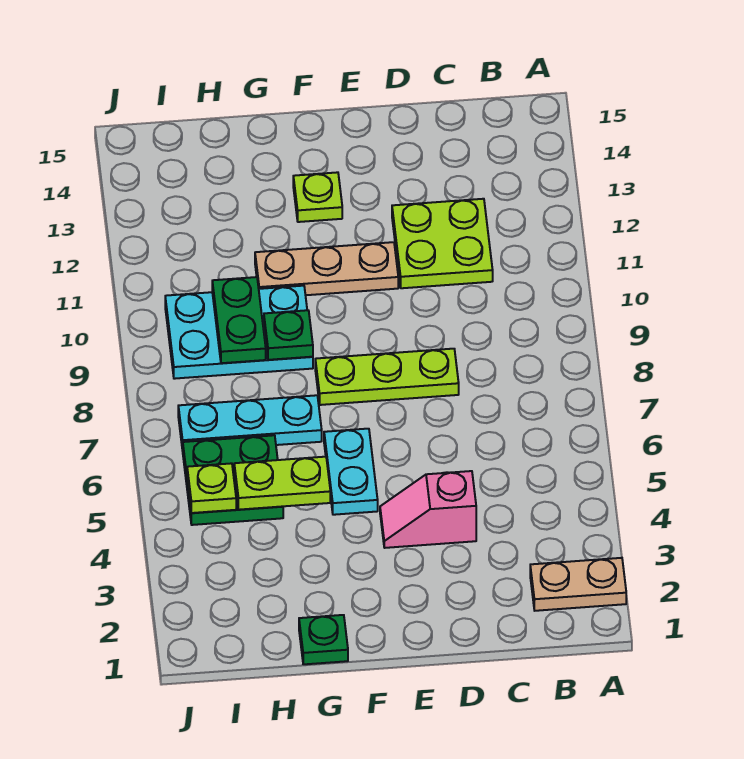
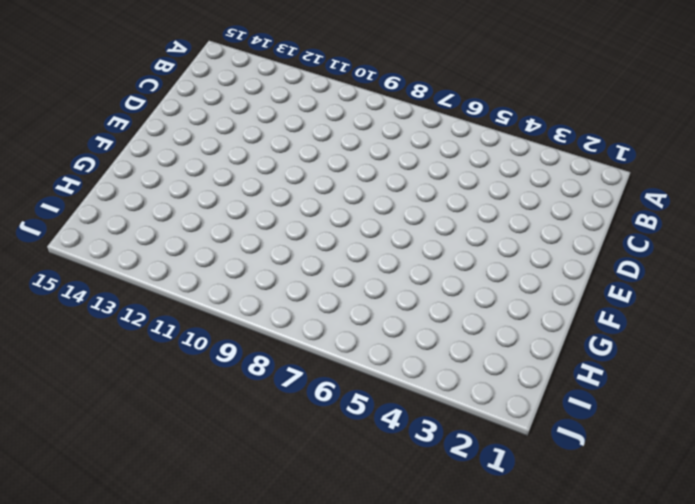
none -> tan 1x2 plate [530,558,626,611]
none -> lime 2x2 plate [392,199,493,288]
none -> pink 1x2 slope [380,471,476,548]

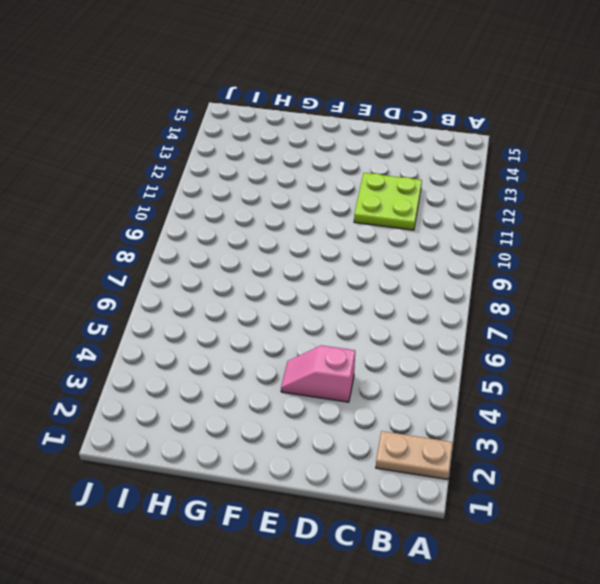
none -> lime 1x3 plate [315,349,459,405]
none -> tan 1x3 plate [255,242,398,295]
none -> cyan 1x2 plate [324,429,378,515]

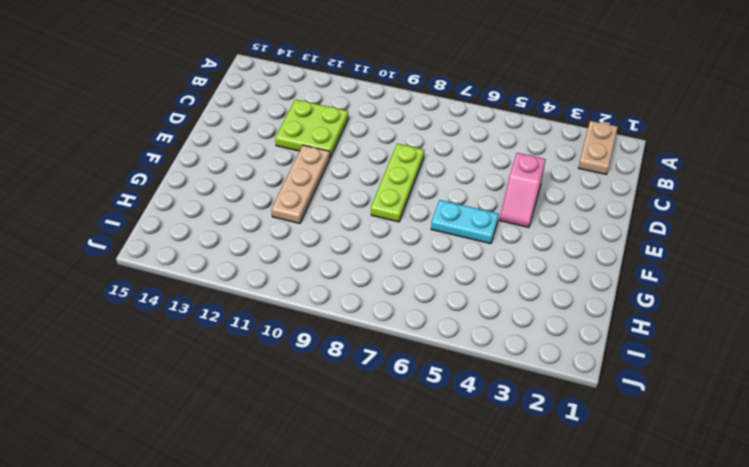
none -> lime 1x1 plate [293,172,342,222]
none -> green 1x1 plate [299,615,348,664]
none -> cyan 1x3 plate [178,395,322,451]

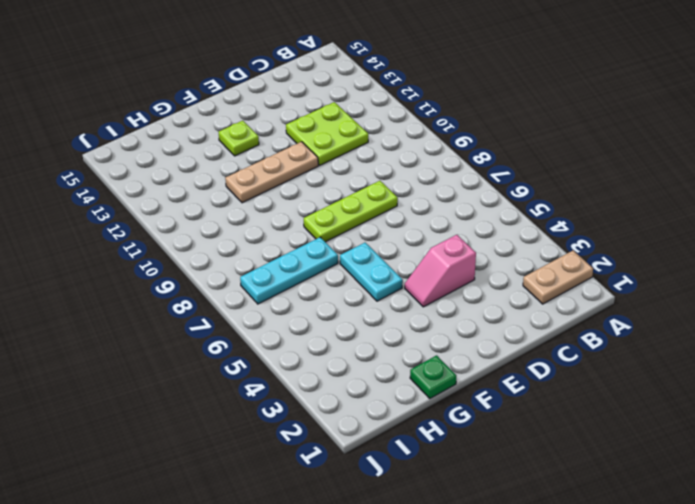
none -> cyan 2x3 plate [165,286,313,379]
none -> green 2x2 plate [183,435,283,525]
none -> lime 1x2 plate [234,457,330,510]

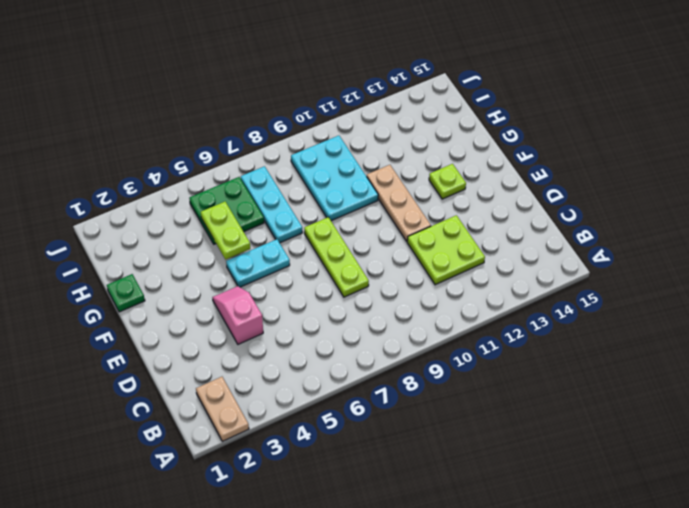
none -> green 1x1 plate [264,310,313,360]
none -> green 1x2 plate [212,277,266,363]
none -> lime 1x1 plate [187,463,236,513]

